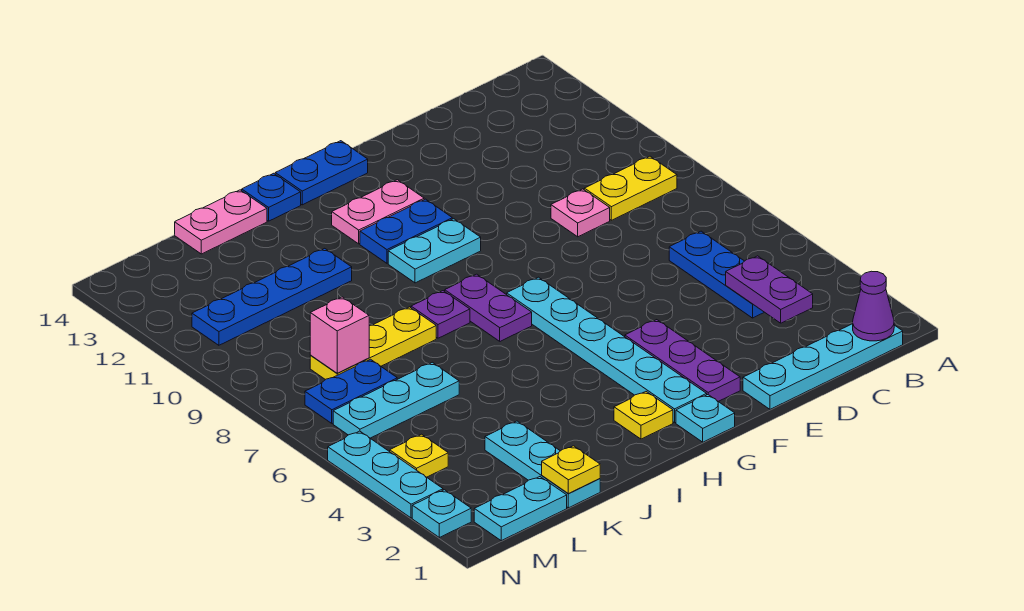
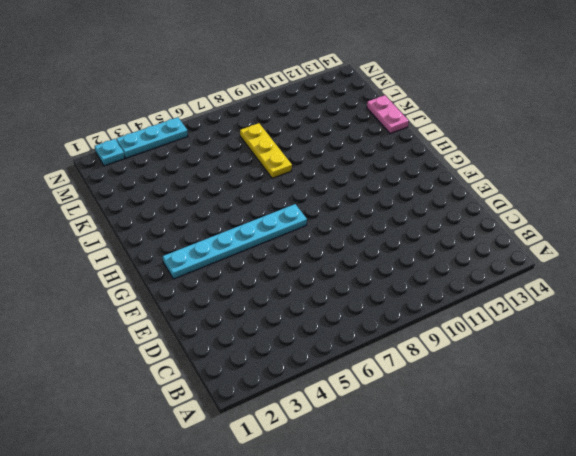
none -> cyan 1x4 plate [743,324,903,409]
none -> yellow 1x2 plate [584,156,677,220]
none -> blue 1x3 plate [669,231,764,318]

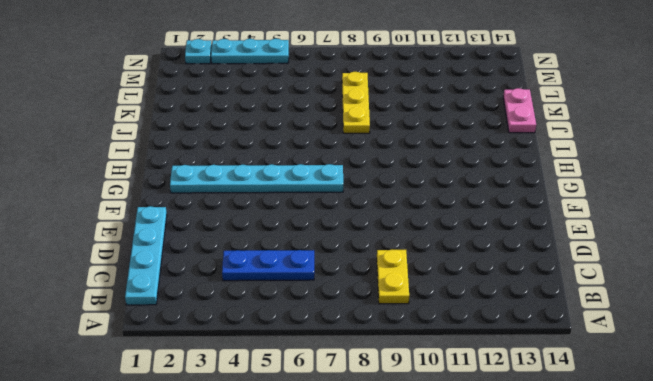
none -> pink 1x1 plate [551,189,610,237]
none -> purple 1x3 plate [625,320,740,401]
none -> cyan 1x1 plate [676,395,735,442]

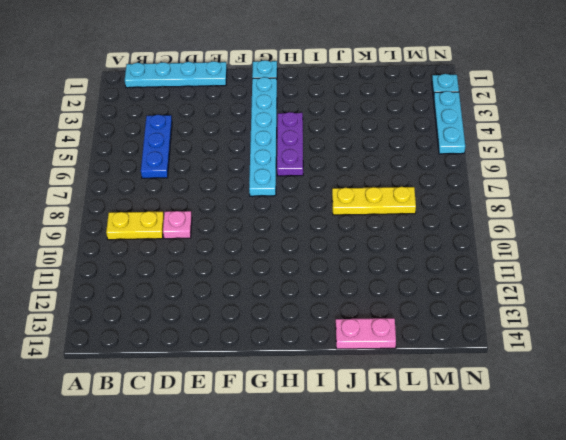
purple 1x3 plate [277,112,303,176] -> purple 1x3 plate moved to [625,320,740,401]
none -> cyan 1x2 plate [388,219,481,283]
none -> blue 1x2 plate [360,199,452,263]
none -> pink 1x2 plate [332,180,424,244]

